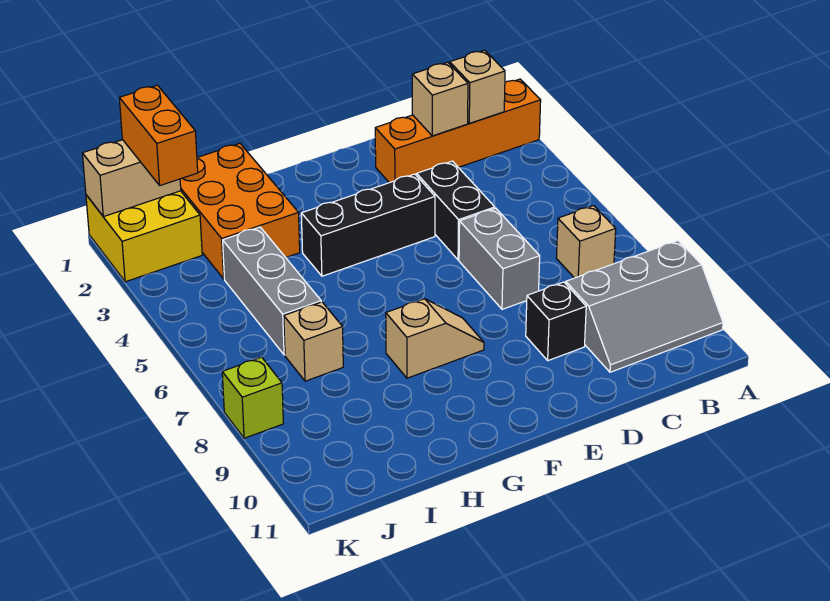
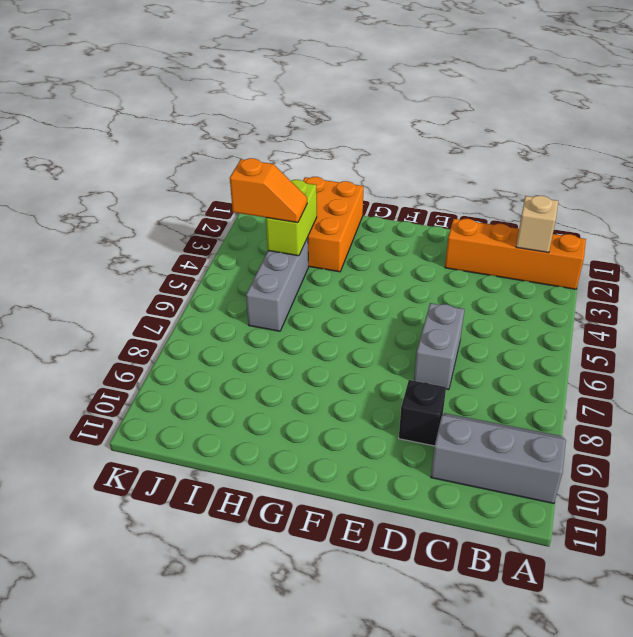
grey 2x3 slope [431,413,566,504] -> grey 2x3 slope turned to [566,241,723,372]
lime 1x2 brick [266,180,317,256] -> none
orange 1x2 slope [230,158,307,223] -> none
none -> tan 1x1 brick [556,206,616,278]
none -> black 1x2 brick [417,161,495,260]
none -> black 1x3 brick [301,174,435,276]

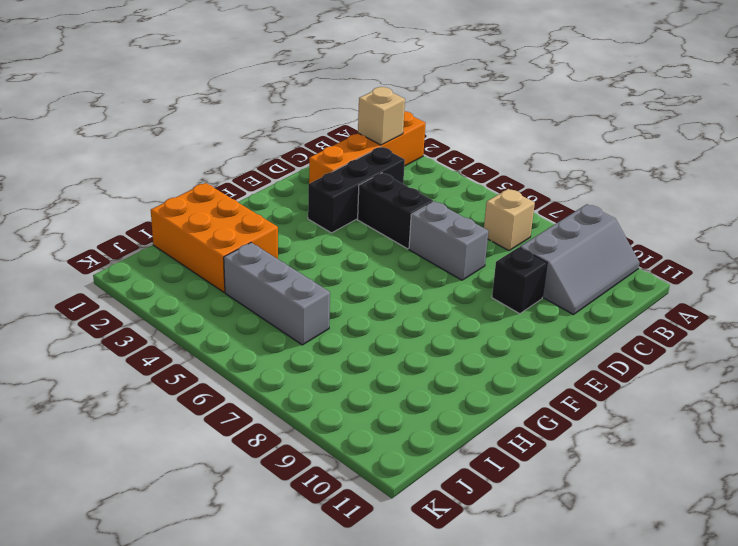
black 1x3 brick [308,147,405,233] -> black 1x3 brick moved to [301,174,435,276]
none -> tan 1x2 slope [386,299,484,378]
none -> tan 1x1 brick [284,302,343,381]
none -> yellow 2x2 brick [86,191,202,282]

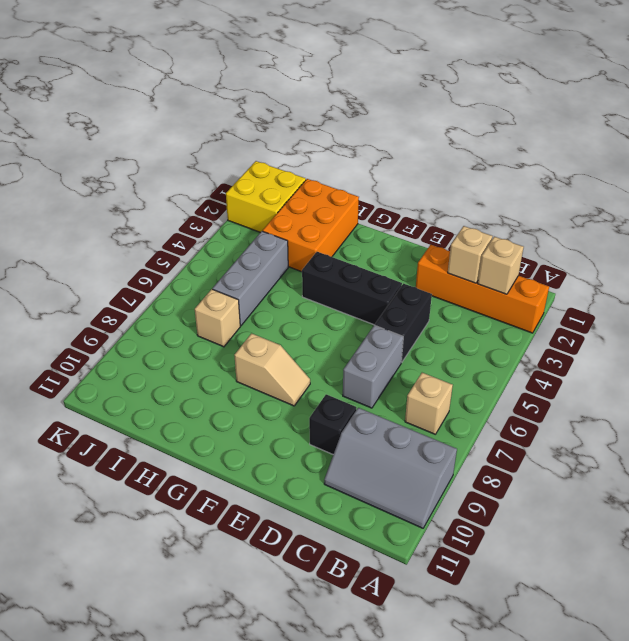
none -> lime 1x1 brick [222,357,283,438]
none -> tan 1x2 brick [82,140,181,217]
none -> orange 1x2 brick [119,85,198,185]

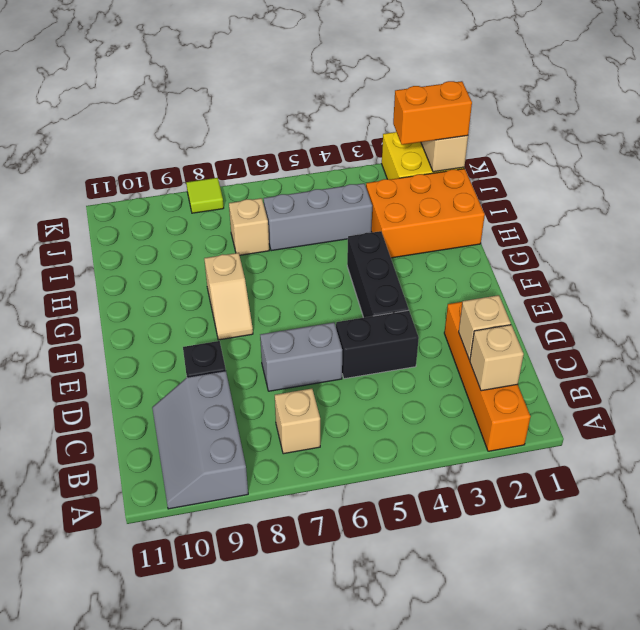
lime 1x1 tile [186,178,224,213] -> lime 1x1 brick [222,357,283,438]

